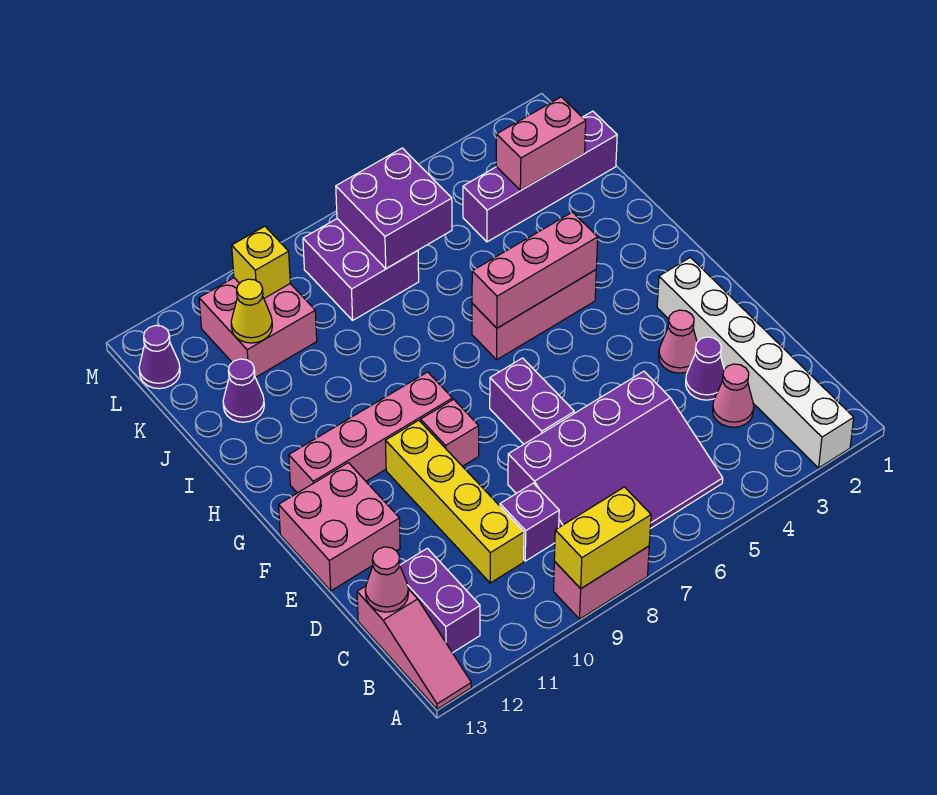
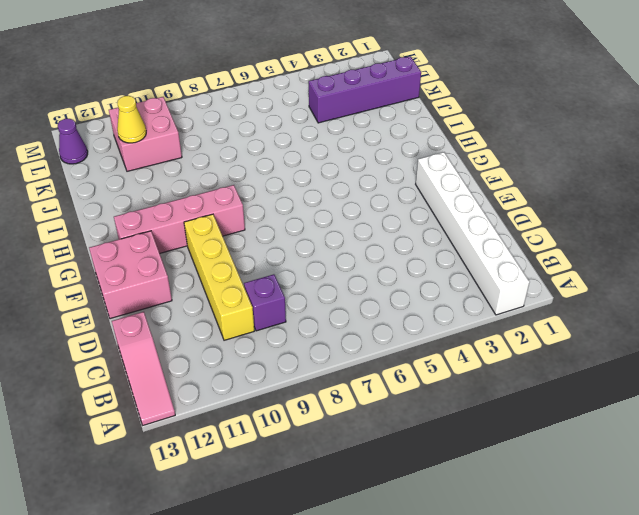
none -> pink 1x2 brick [554,546,649,619]
none -> purple 3x4 slope [508,371,723,529]
none -> purple 1x2 brick [400,548,480,653]

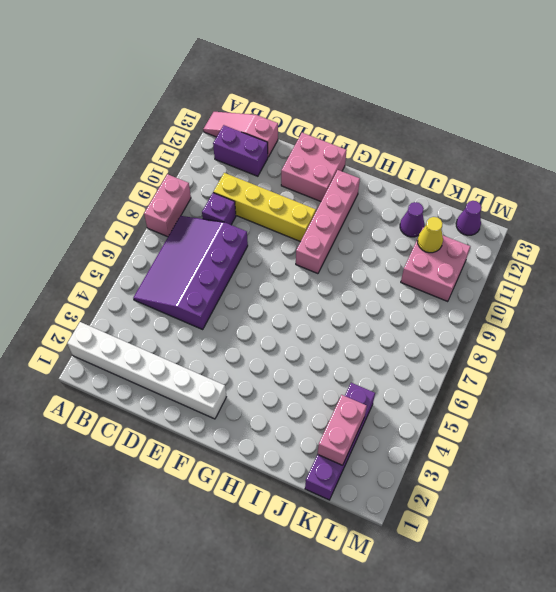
none -> pink 1x1 cone [713,364,754,427]
none -> purple 1x1 cone [686,337,724,400]
none -> pink 1x1 cone [659,310,697,373]

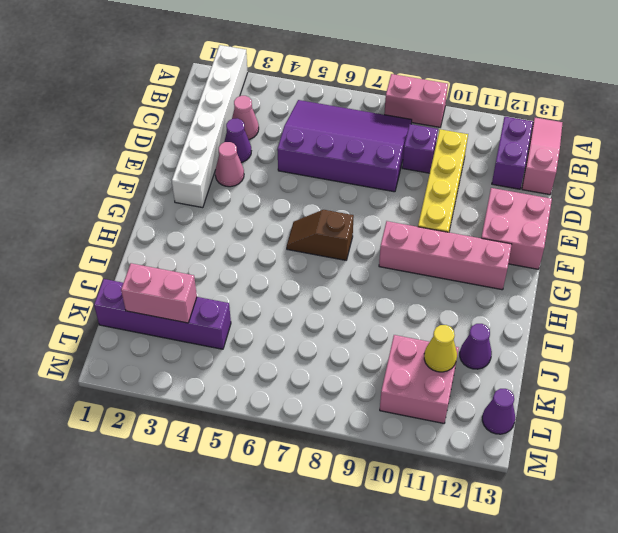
brown 1x2 slope [287,210,354,260] -> none
none -> purple 1x2 brick [490,358,574,444]
none -> pink 1x1 brick [421,399,479,466]
none -> pink 1x3 brick [472,270,596,360]

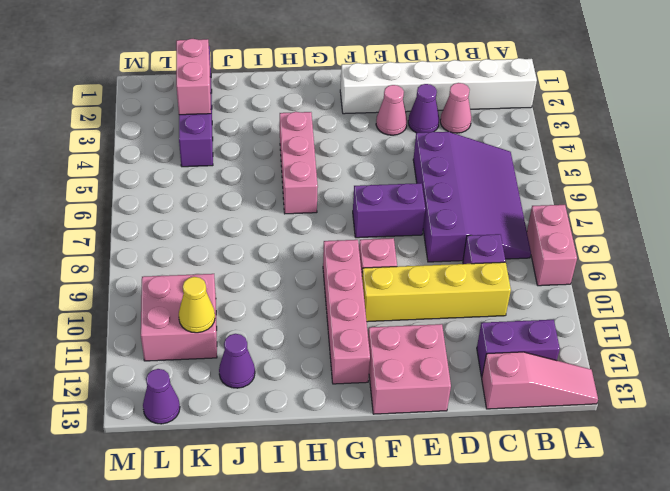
none -> purple 2x2 brick [303,219,419,320]
none -> yellow 1x2 brick [554,487,651,589]
none -> pink 1x1 cone [365,547,408,612]

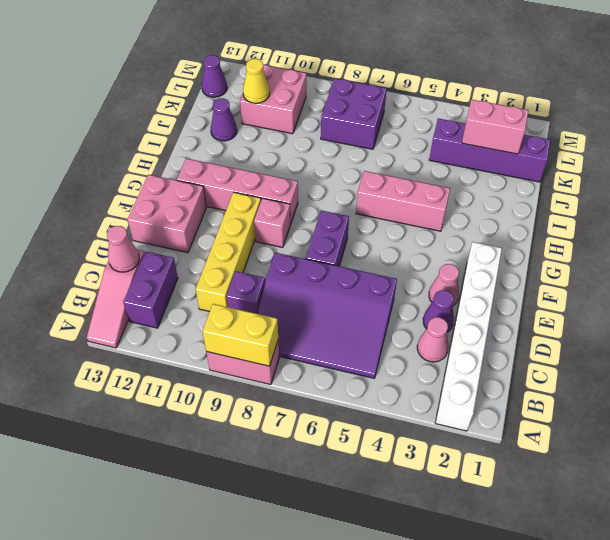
none -> pink 1x3 brick [472,212,598,328]
none -> purple 2x2 brick [336,148,452,269]
none -> yellow 1x1 brick [232,226,290,298]

